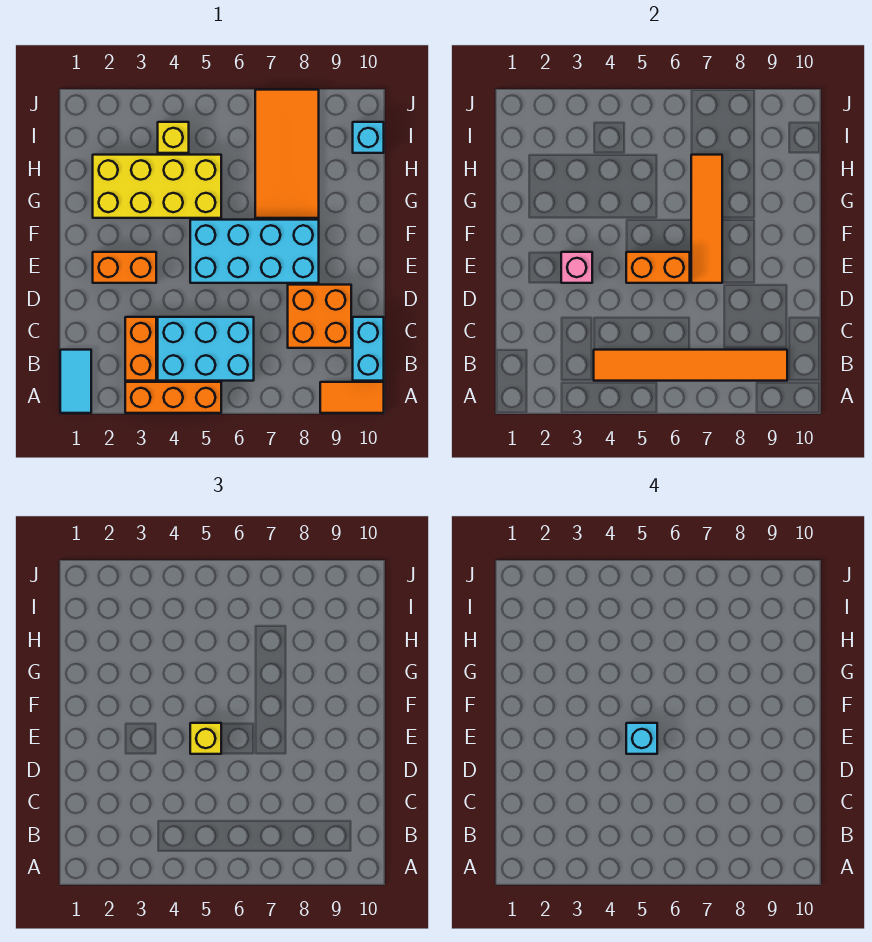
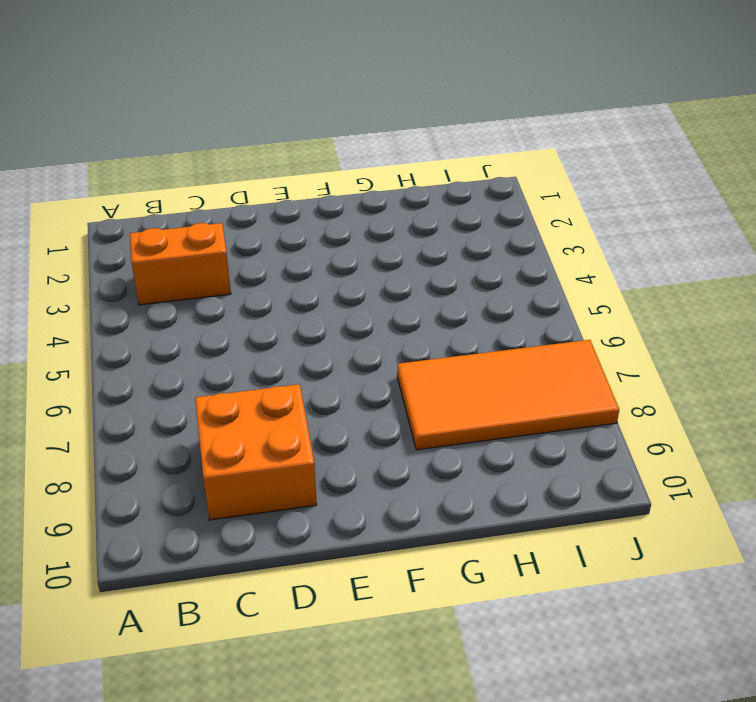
none -> cyan 1x2 tile [60,350,91,413]
none -> orange 1x3 brick [125,382,221,413]
none -> orange 1x2 tile [320,382,384,413]

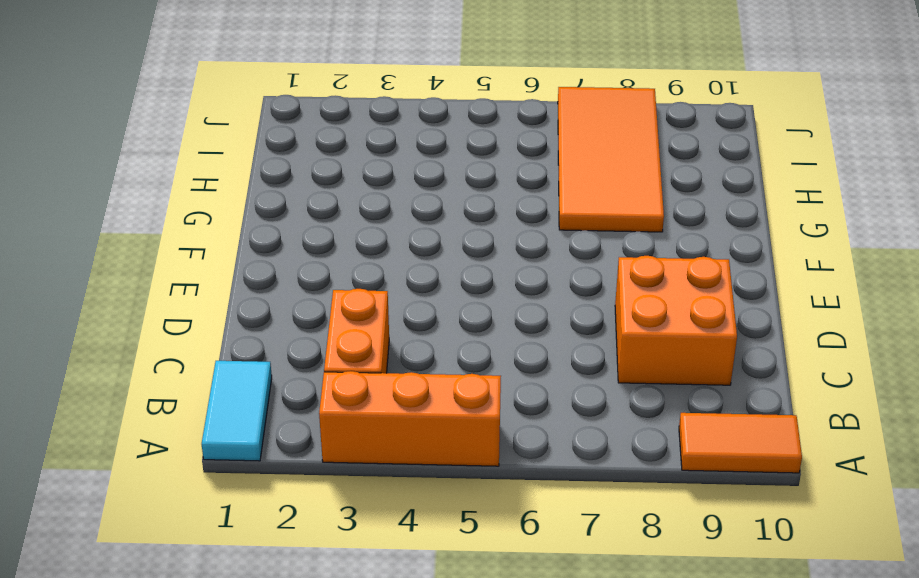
none -> cyan 2x3 brick [158,317,254,381]
none -> cyan 1x2 brick [353,317,384,381]
none -> orange 1x2 brick [93,252,156,283]

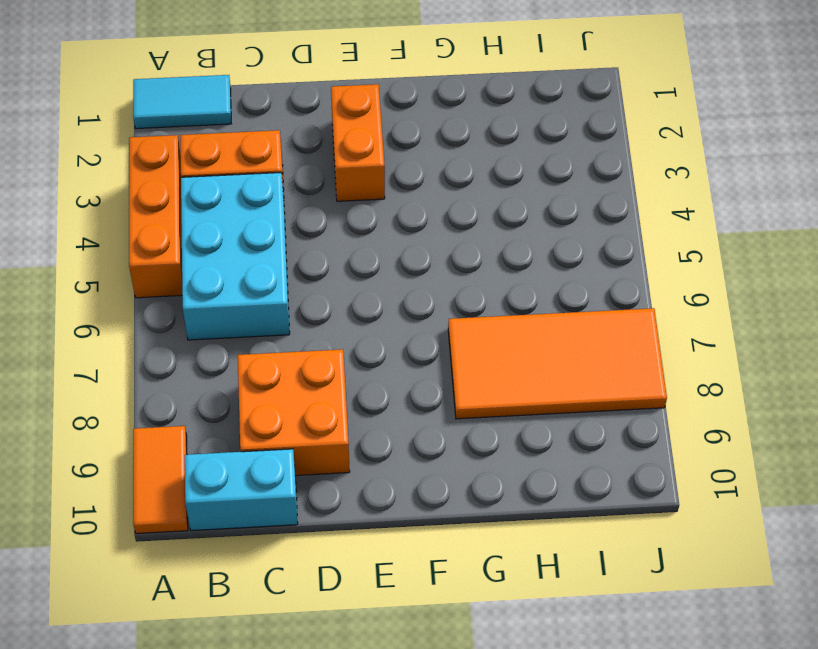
none -> cyan 2x4 brick [190,220,319,283]
none -> yellow 2x4 brick [93,155,221,218]
none -> yellow 1x1 brick [158,122,189,153]

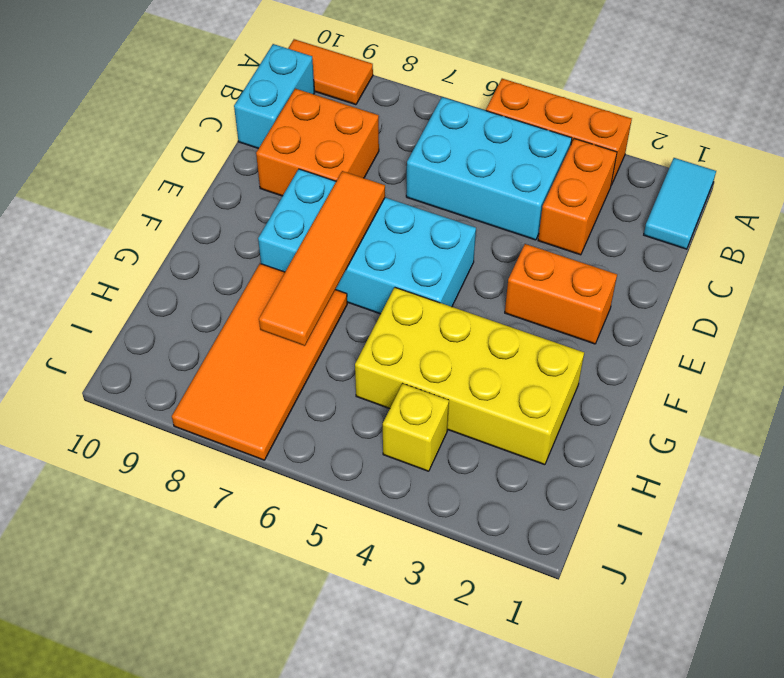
none -> cyan 1x1 brick [353,122,384,153]
none -> orange 1x6 tile [594,350,787,381]
none -> pink 1x1 brick [561,252,592,283]

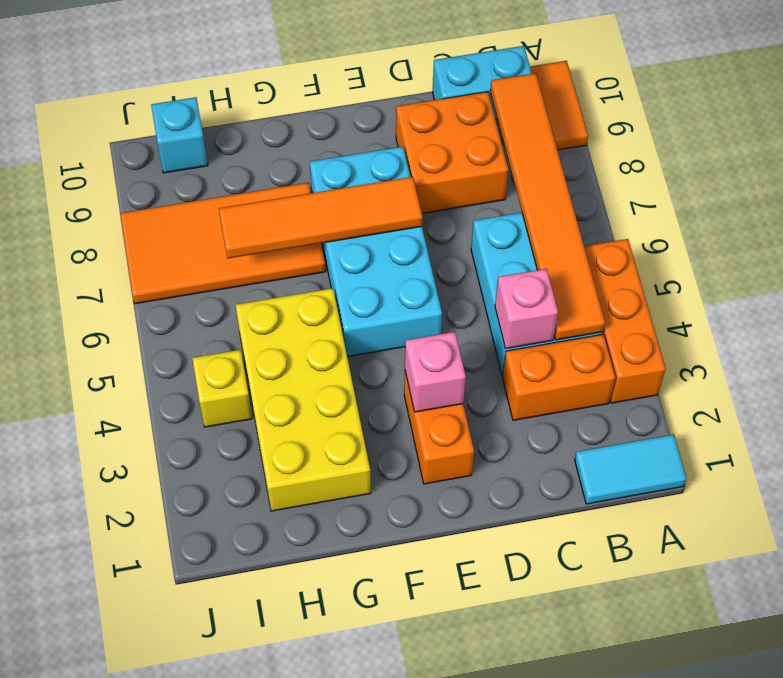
pink 1x1 brick [495,269,558,349] -> none
none -> orange 1x2 brick [626,252,690,283]
none -> yellow 1x1 brick [190,723,221,754]
none -> cyan 1x1 brick [626,723,657,754]

